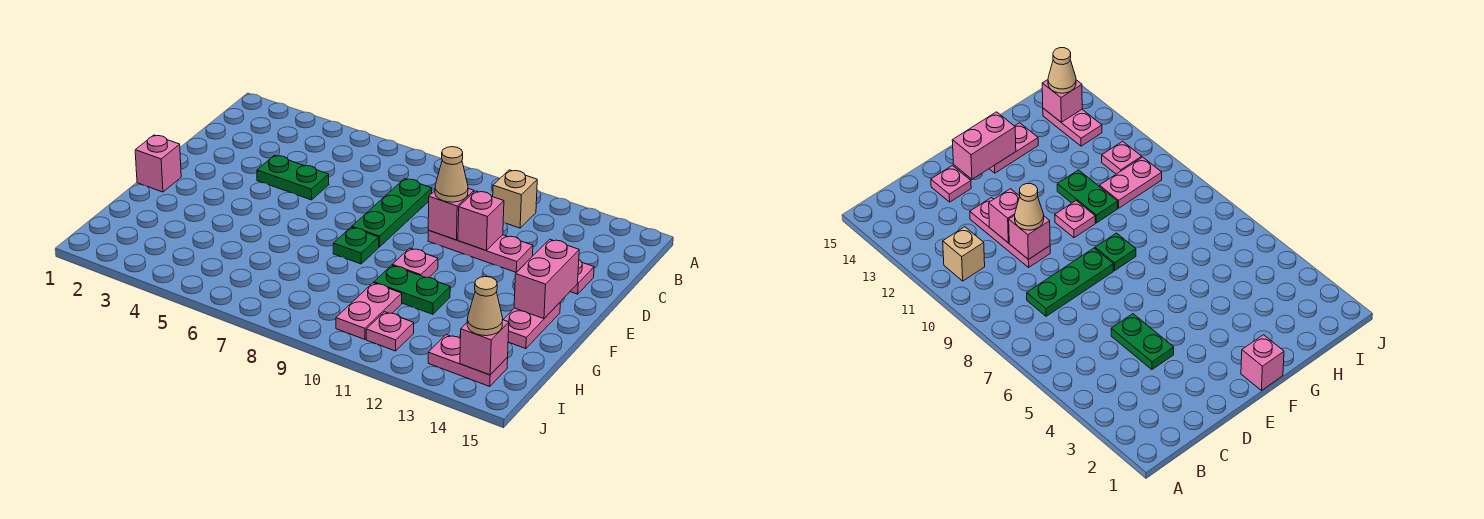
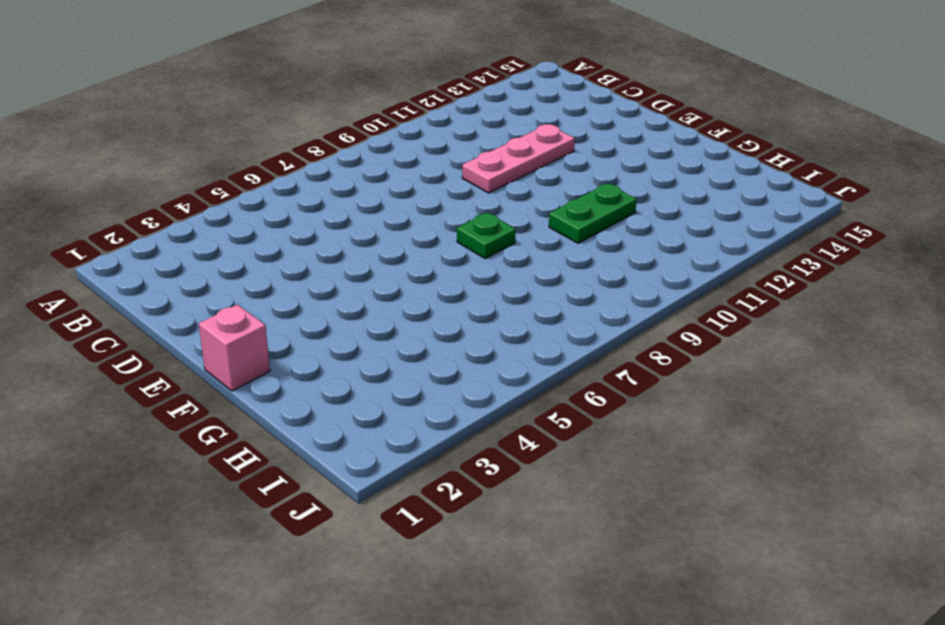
none -> tan 1x1 brick [493,170,537,228]
none -> green 1x3 plate [352,179,432,247]
none -> green 1x2 plate [257,155,329,200]

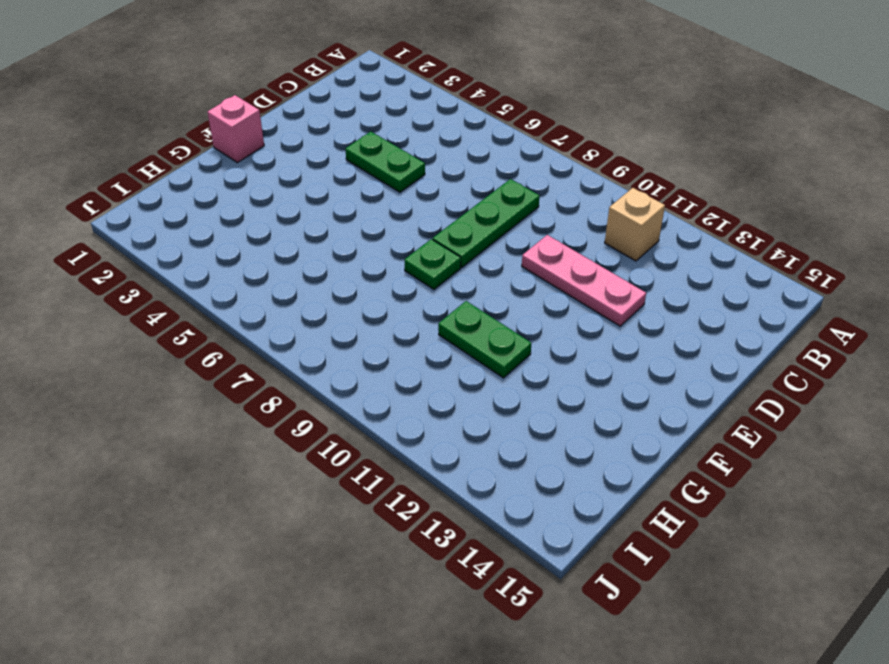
none -> pink 1x1 plate [570,260,594,294]
none -> pink 1x1 plate [392,248,438,278]
none -> pink 1x2 plate [503,303,560,349]

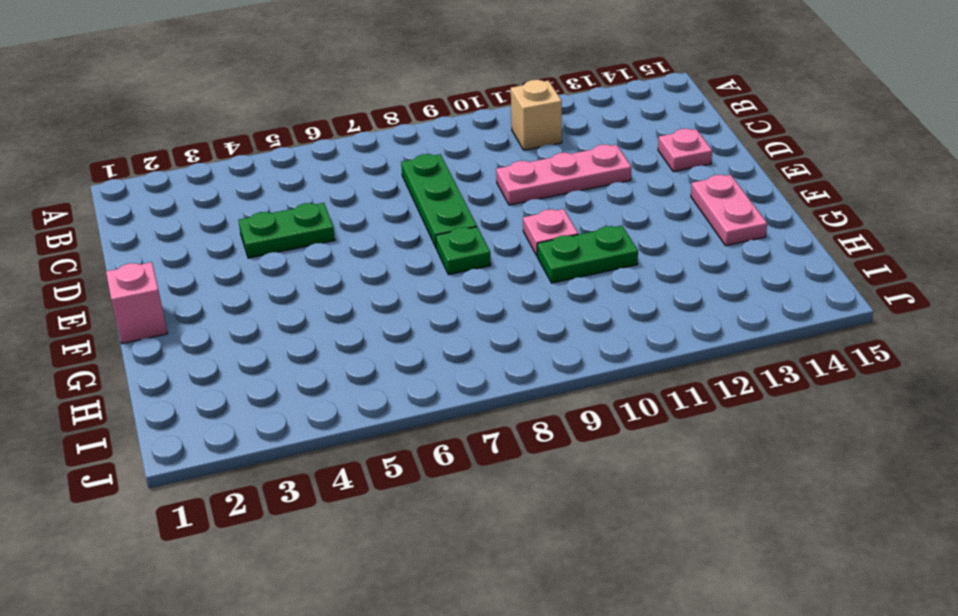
none -> pink 1x2 plate [336,283,402,339]
none -> pink 1x1 plate [366,312,414,351]
none -> pink 1x2 plate [428,335,508,387]

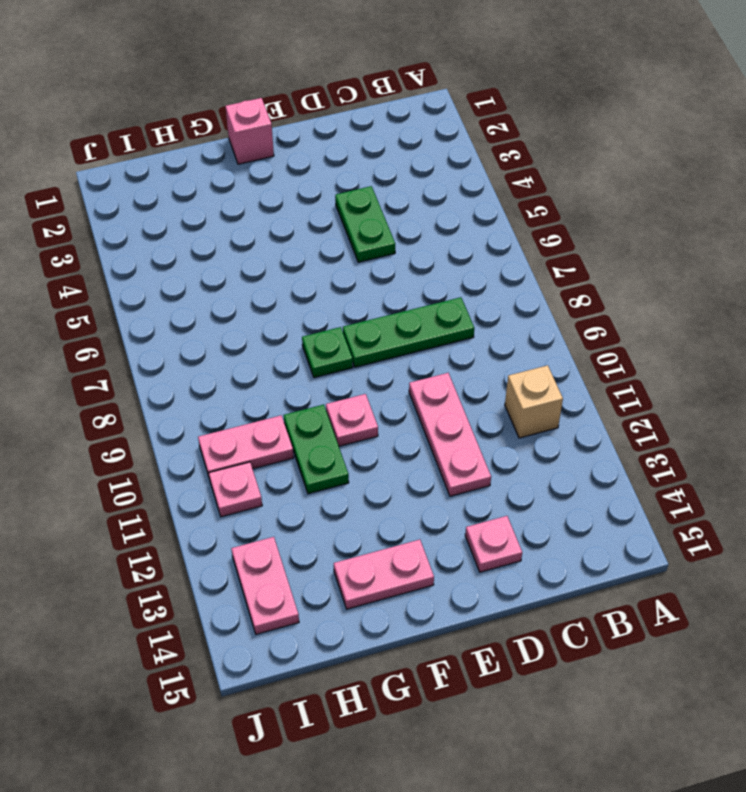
none -> pink 1x1 brick [428,188,474,240]
none -> pink 1x1 brick [458,191,504,250]
none -> pink 1x2 brick [514,239,579,319]

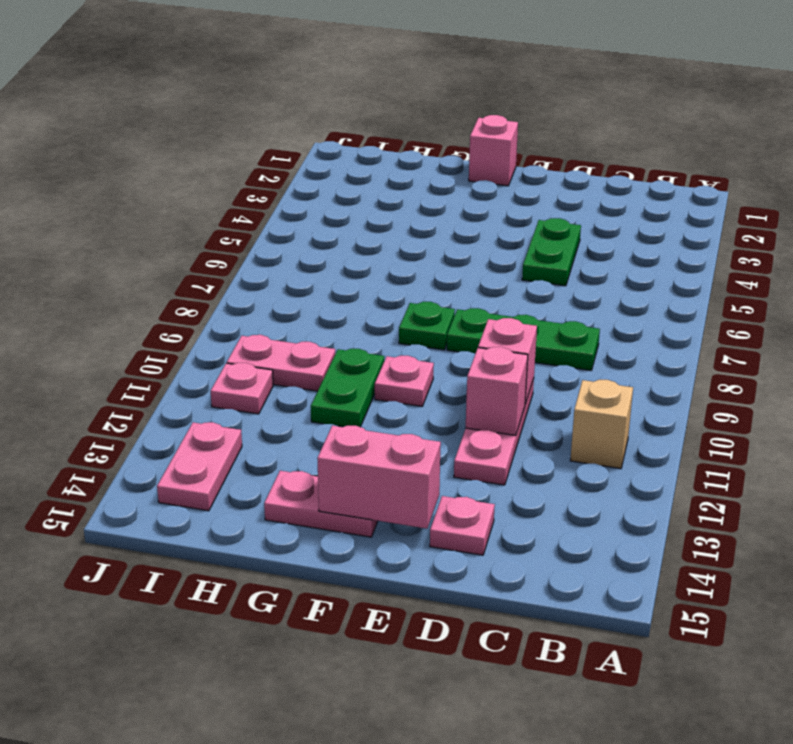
none -> pink 1x1 brick [460,320,509,375]
none -> tan 1x1 cone [435,147,468,202]
none -> tan 1x1 cone [467,277,503,336]

